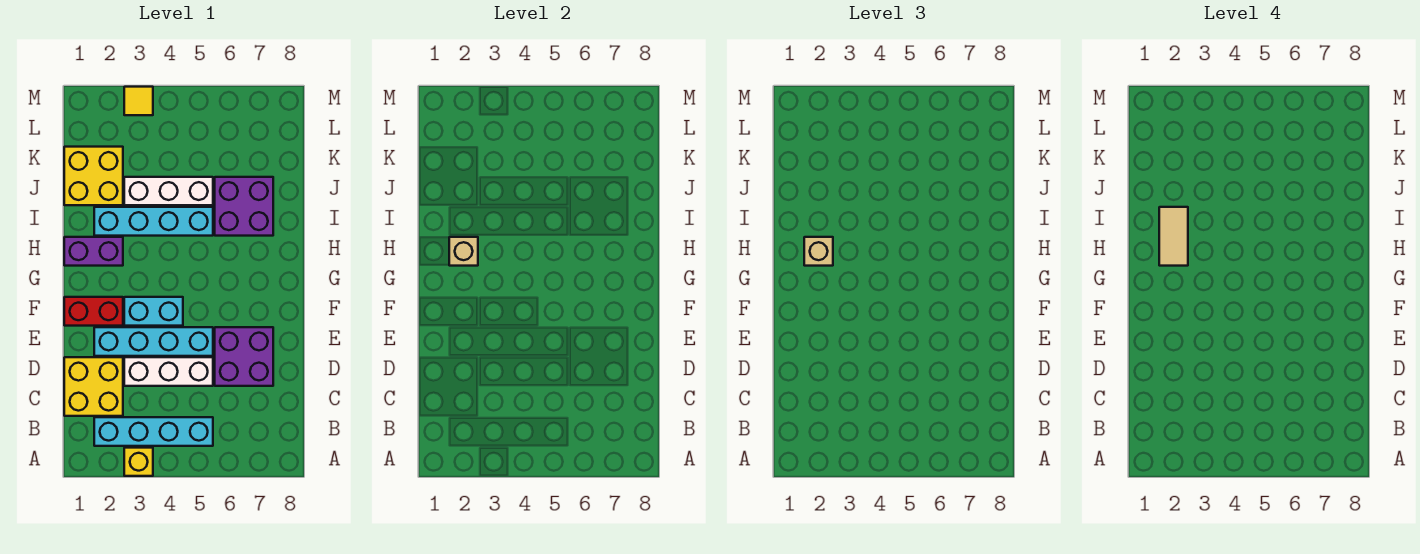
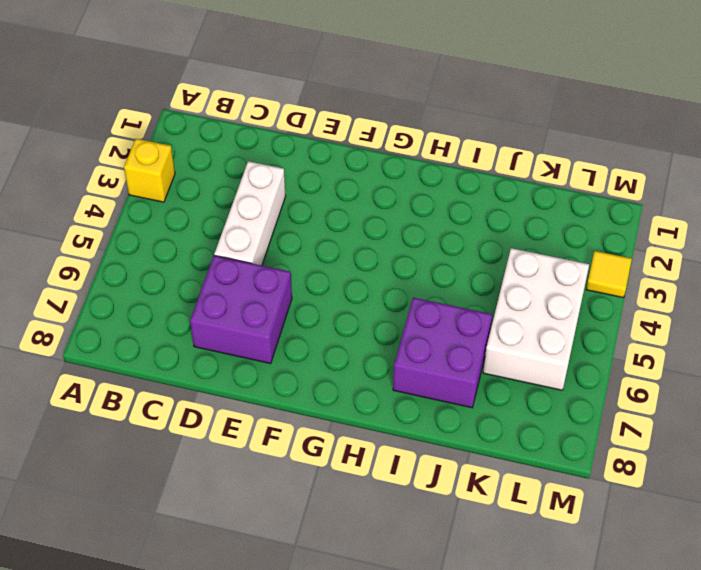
white 2x3 brick [483,248,589,390] -> none
none -> cyan 1x4 brick [94,417,213,446]
none -> yellow 2x2 brick [64,357,123,416]
none -> cyan 1x4 brick [94,327,213,356]

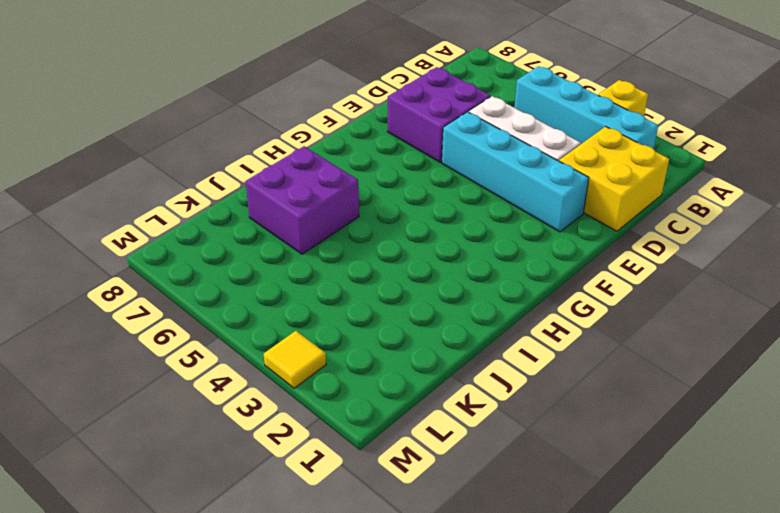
none -> red 1x2 brick [64,297,123,326]
none -> cyan 1x2 brick [124,297,183,326]
none -> purple 1x2 brick [64,237,123,266]

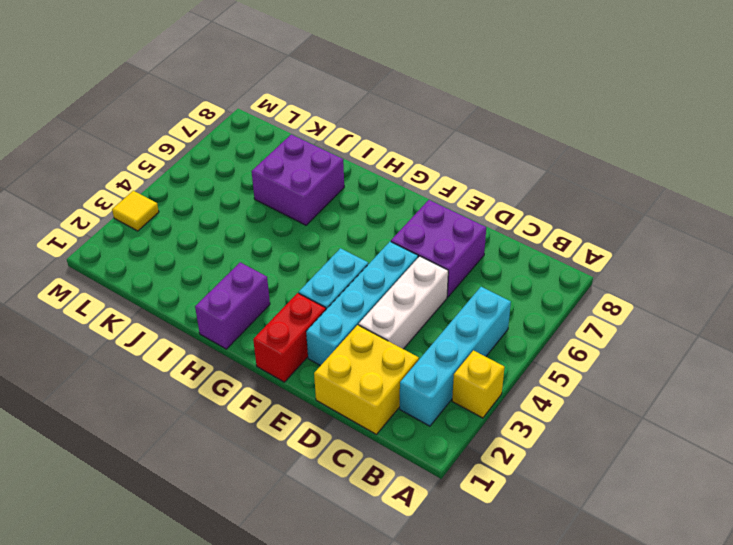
none -> cyan 1x4 brick [94,207,213,236]
none -> yellow 2x2 brick [64,147,123,205]
none -> white 1x3 brick [124,177,213,205]

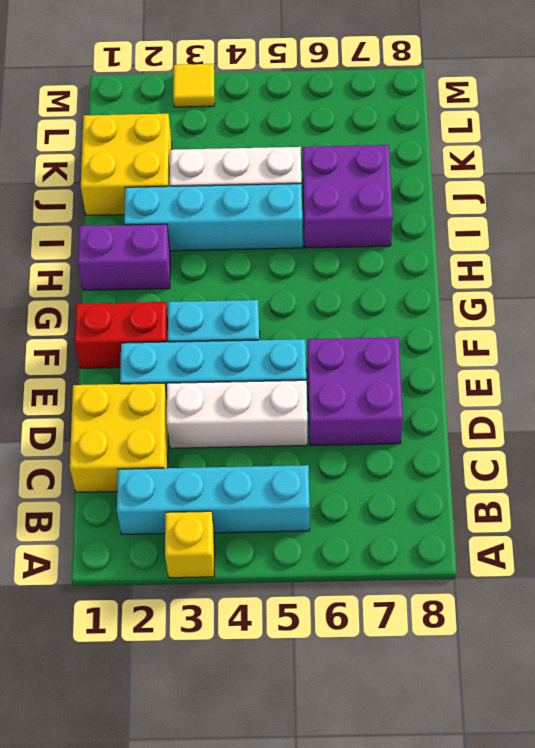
none -> tan 1x1 brick [449,237,478,266]
none -> tan 1x1 brick [804,237,833,266]
none -> tan 1x2 tile [1159,207,1188,266]

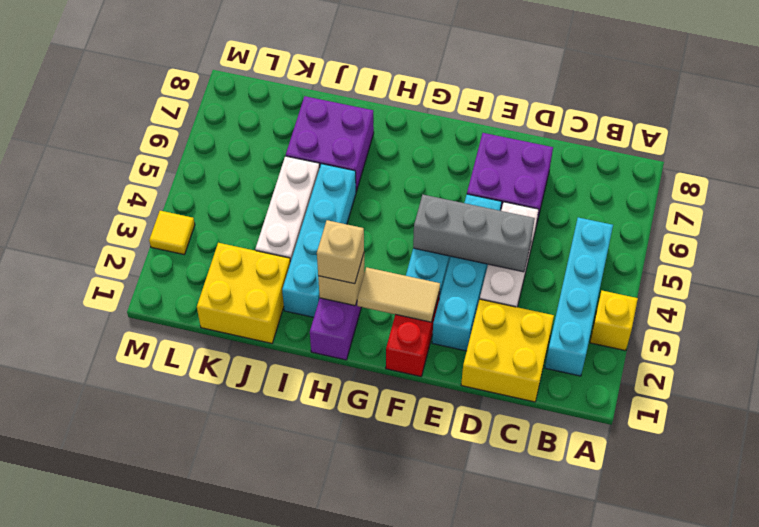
grey 1x3 brick [413,195,535,272] -> none
tan 1x2 tile [357,267,440,322] -> tan 1x2 tile moved to [1159,207,1188,266]

